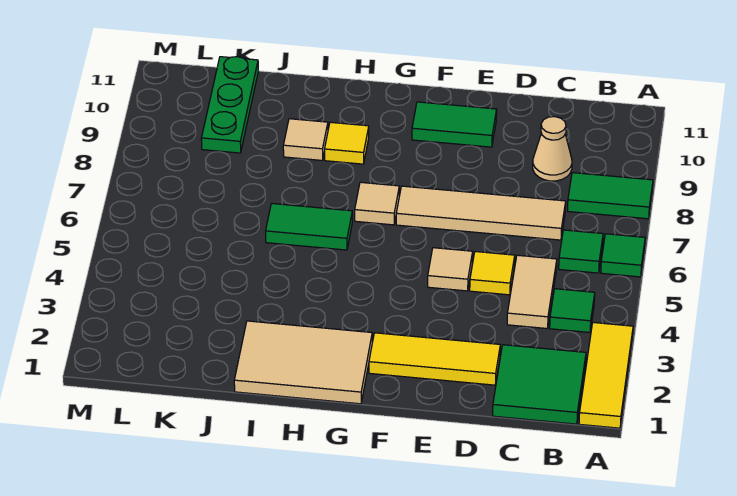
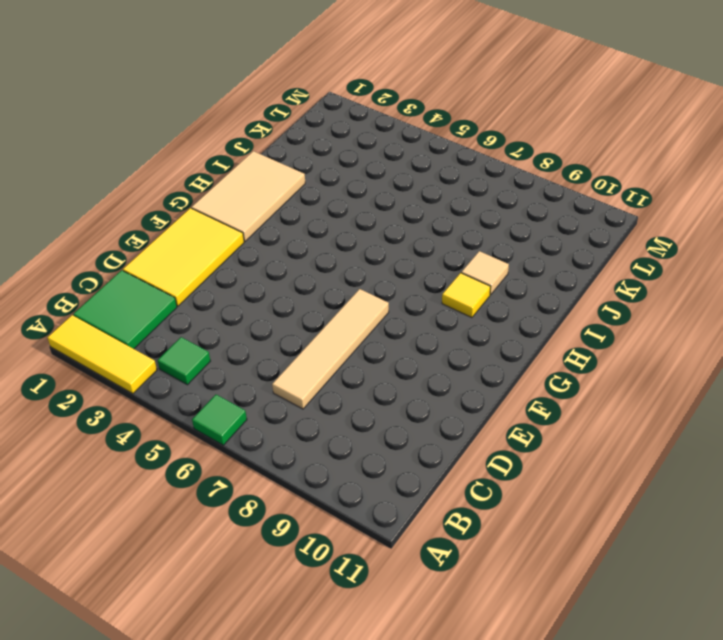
yellow 2x3 tile [123,208,244,306] -> yellow 1x3 tile [369,333,500,385]
none -> green 1x2 tile [568,173,653,219]
none -> green 1x1 tile [559,230,603,273]
none -> tan 1x2 tile [507,255,557,329]

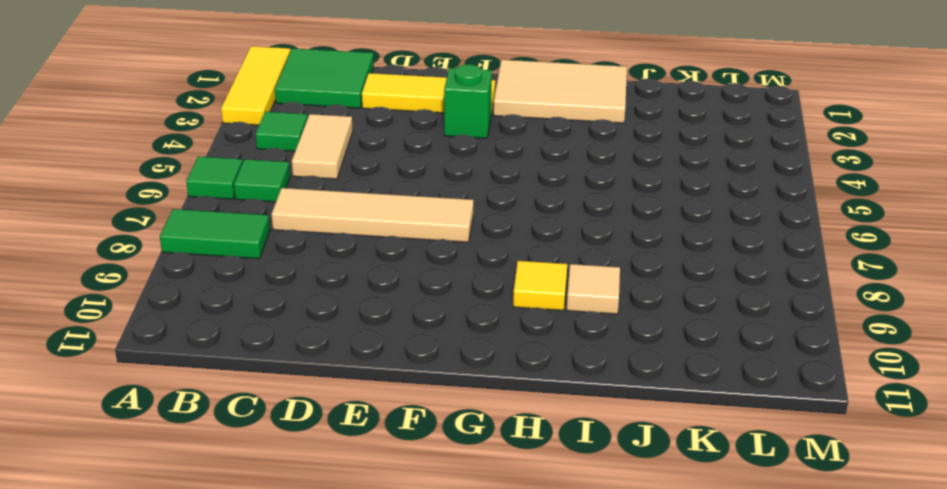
green 1x1 brick [444,64,492,138] -> none
none -> tan 1x1 cone [533,117,572,181]
none -> yellow 1x1 tile [470,252,515,295]
none -> tan 1x1 tile [428,248,473,291]

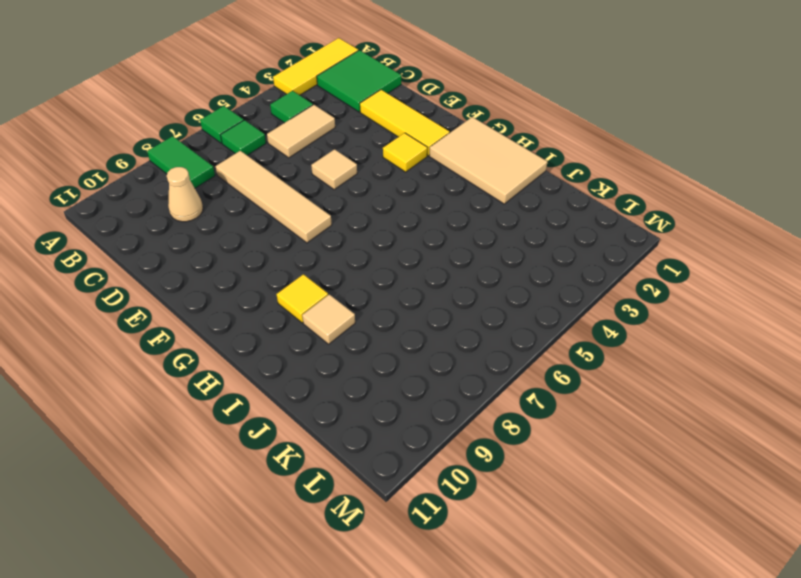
yellow 1x1 tile [383,133,427,172] -> yellow 1x1 tile moved to [470,252,515,295]
none -> green 1x2 tile [412,102,497,147]
none -> tan 1x1 tile [355,182,399,225]
none -> green 1x2 tile [266,204,352,250]

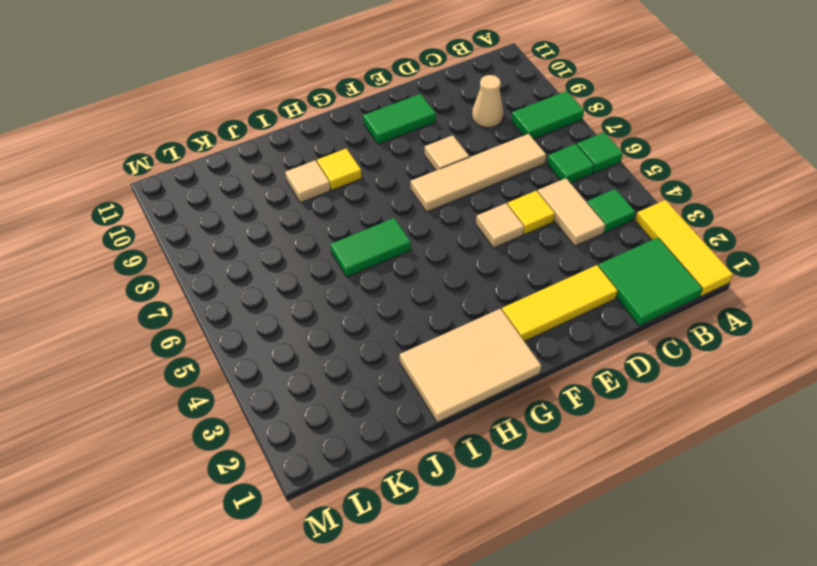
tan 1x1 tile [425,135,469,170] -> tan 1x1 tile moved to [355,182,399,225]
none -> green 1x3 plate [201,57,258,153]

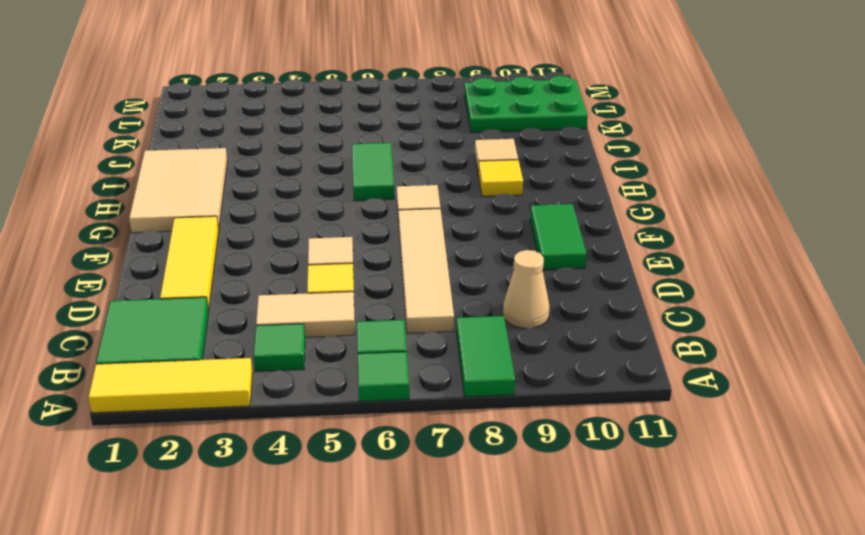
green 2x3 plate [464,76,588,132] -> green 1x3 plate [201,57,258,153]

